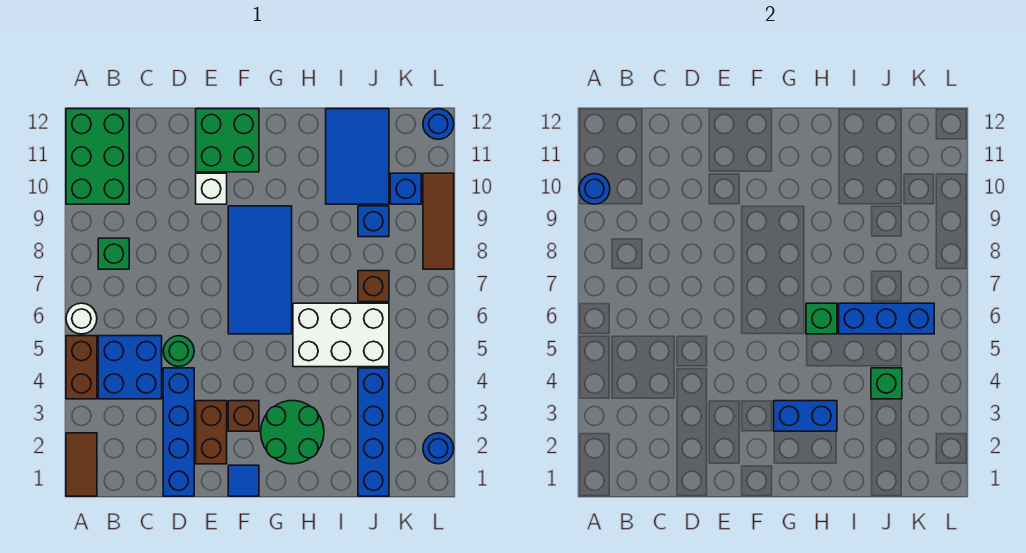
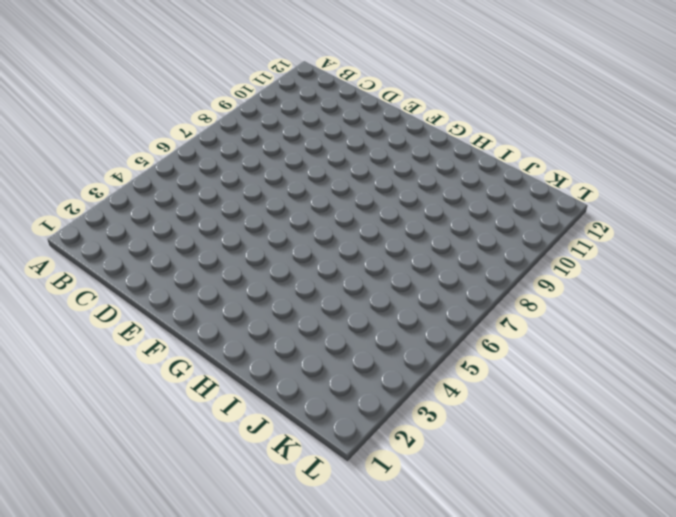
none -> brown 1x2 tile [66,433,97,496]
none -> brown 1x2 brick [66,336,97,399]
none -> white 1x1 round brick [66,303,97,334]

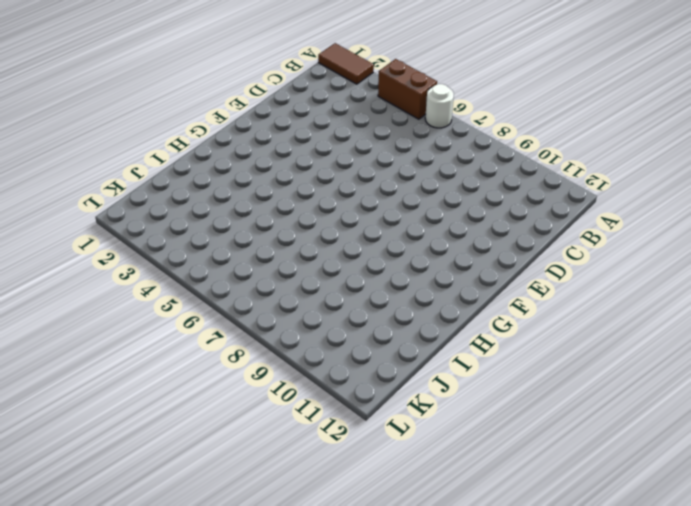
none -> green 2x3 brick [66,109,129,204]
none -> blue 2x2 brick [98,336,162,399]
none -> green 1x1 brick [98,238,129,269]

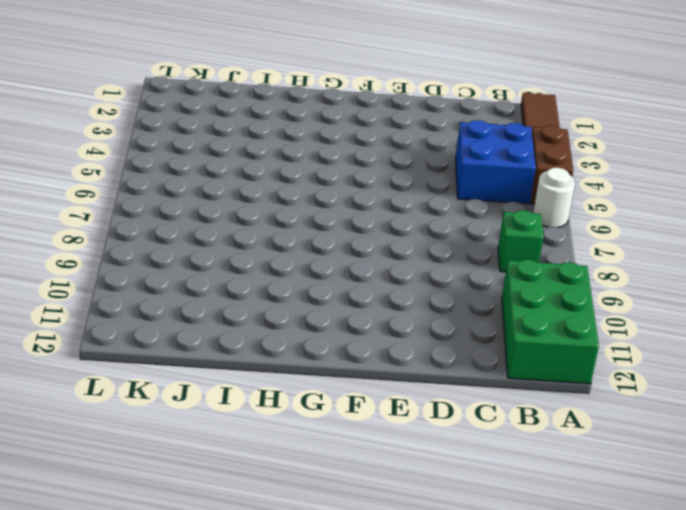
none -> blue 1x4 brick [163,368,194,496]
none -> green 1x1 round brick [163,336,194,367]
none -> brown 1x2 brick [196,401,227,464]

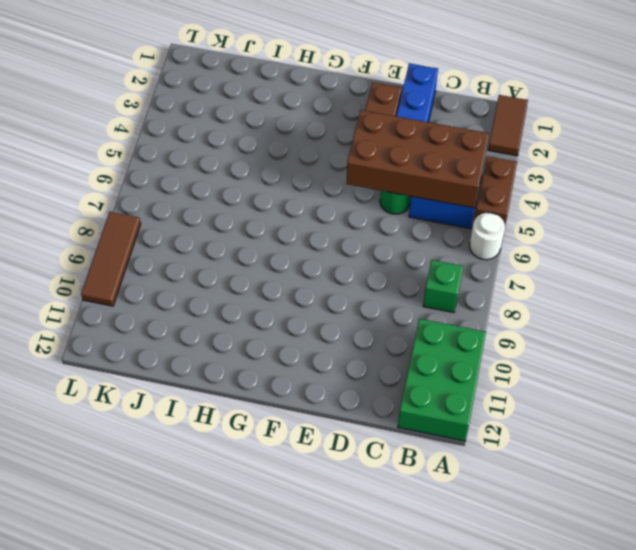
brown 2x4 brick [346,110,489,208] -> none
none -> white 1x1 brick [196,173,227,204]
none -> green 2x2 brick [196,109,259,172]
none -> blue 1x1 tile [228,465,259,496]

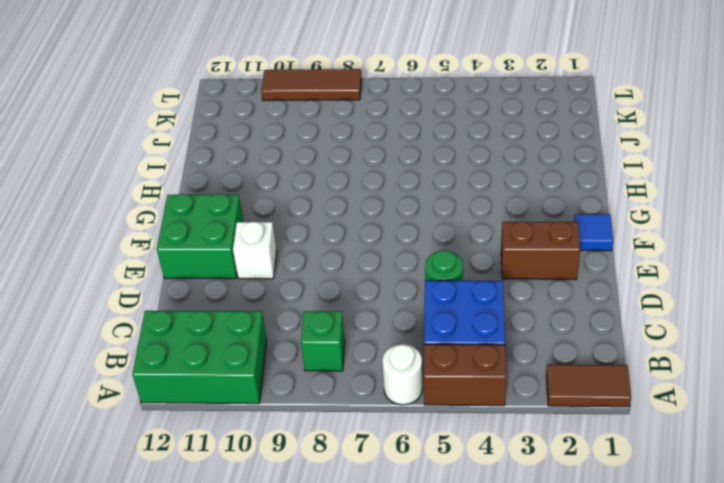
none -> blue 1x4 brick [163,368,194,496]
none -> brown 1x1 brick [228,401,259,431]
none -> blue 2x4 tile [228,206,292,334]

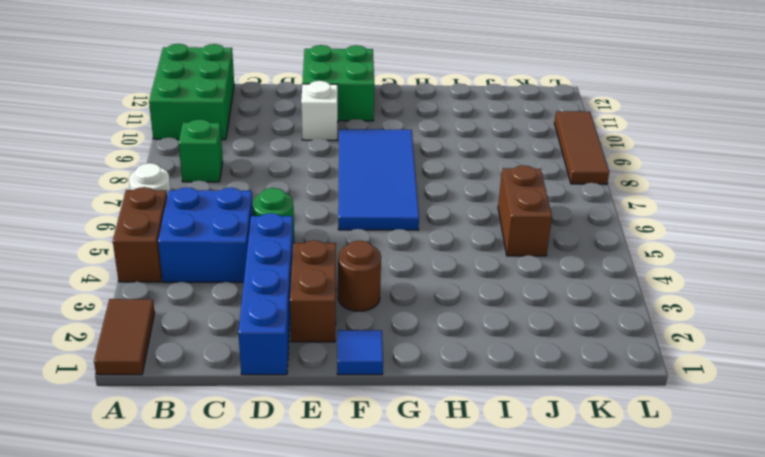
brown 1x1 round brick [338,240,381,311] -> brown 1x1 brick [228,401,259,431]
brown 1x2 brick [498,165,552,256] -> white 2x3 brick [293,303,389,367]
none -> green 2x2 round brick [261,401,324,464]
none -> blue 2x3 tile [326,109,389,204]
none -> blue 1x4 brick [358,368,389,496]

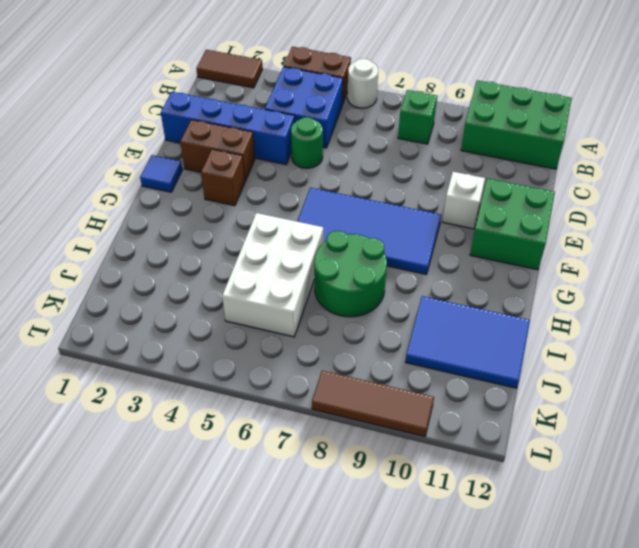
green 2x2 round brick [314,231,387,317] -> green 2x2 round brick moved to [261,401,324,464]
none -> blue 1x4 brick [358,368,389,496]
none -> brown 1x1 brick [358,271,389,302]
none -> blue 1x1 brick [358,206,389,237]

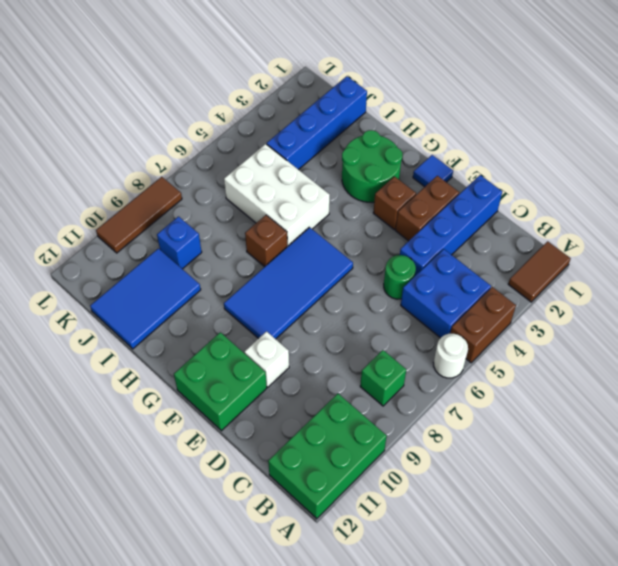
brown 1x1 brick [245,215,287,267] -> brown 1x1 brick moved to [358,271,389,302]
none -> blue 1x1 brick [390,173,421,204]
none -> blue 1x1 round brick [423,433,454,464]
none -> blue 1x1 round brick [423,109,454,139]

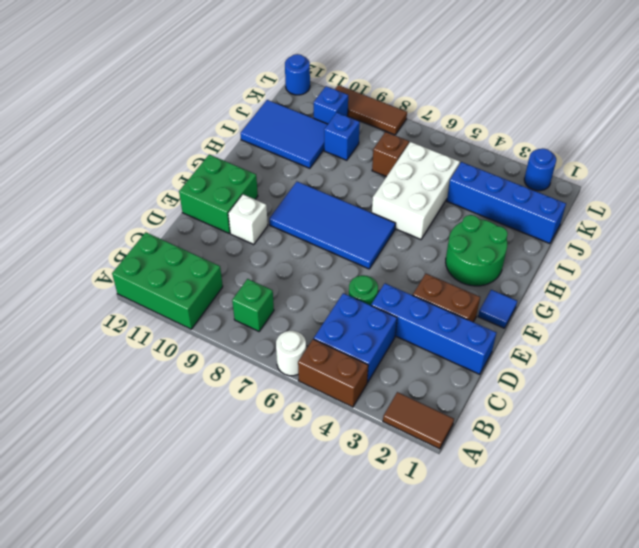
none -> brown 1x1 brick [228,401,259,431]
none -> blue 1x1 round brick [579,174,610,204]
none -> blue 1x2 brick [774,401,837,431]

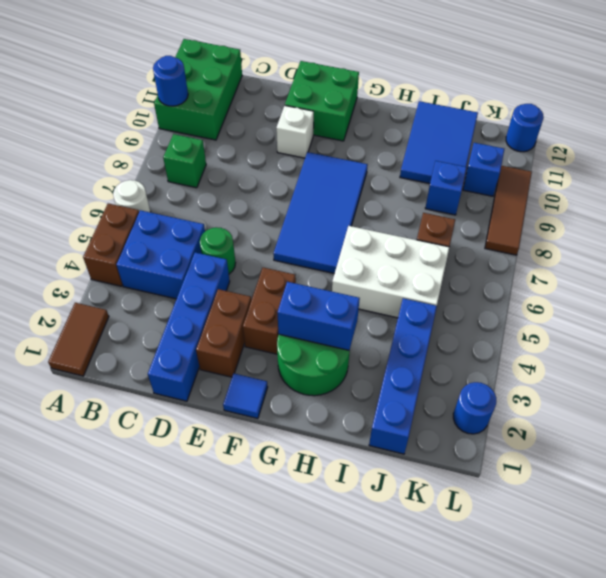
brown 1x2 brick [243,268,296,354] -> brown 1x1 brick [228,401,259,431]
none -> green 1x1 brick [806,303,837,334]
none -> blue 1x3 brick [839,303,934,334]
none -> green 1x1 brick [871,368,902,399]

